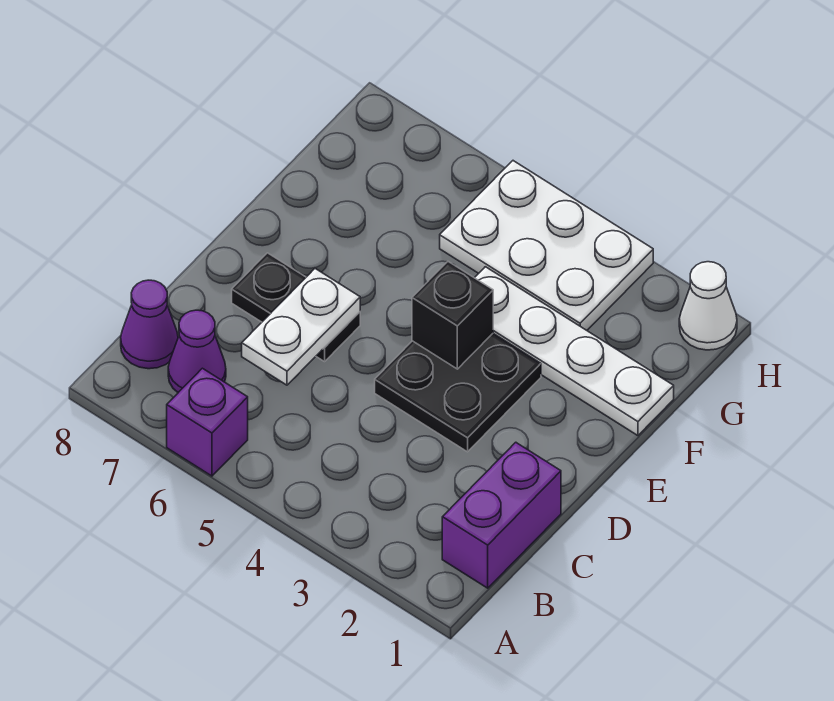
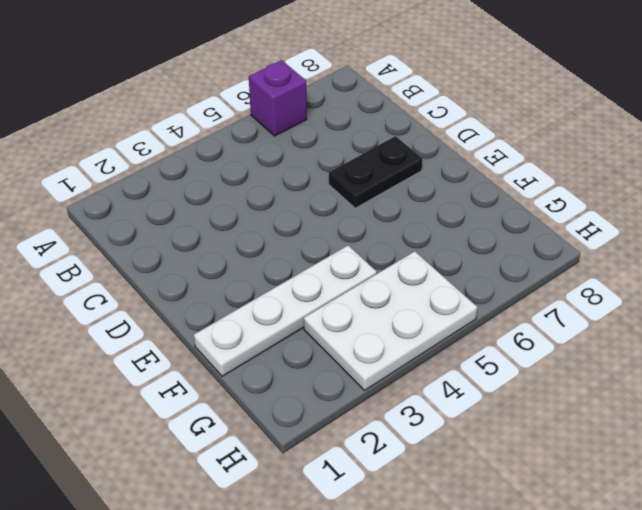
none -> purple 1x2 brick [442,442,561,588]
none -> purple 1x1 cone [168,310,226,393]

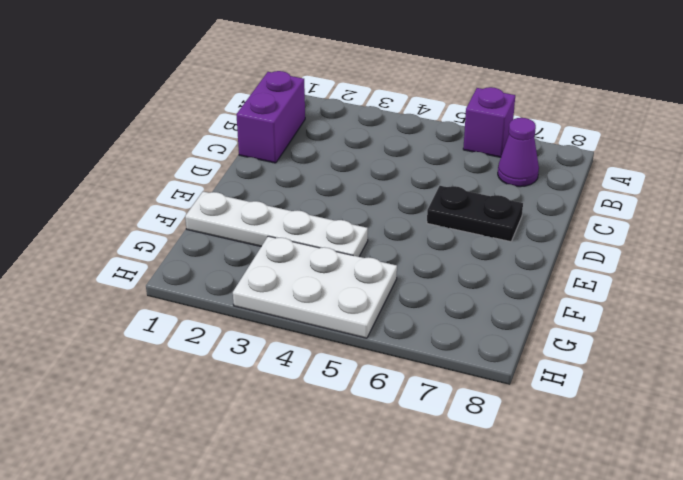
none -> purple 1x1 cone [121,280,178,369]
none -> black 2x2 plate [375,334,541,452]

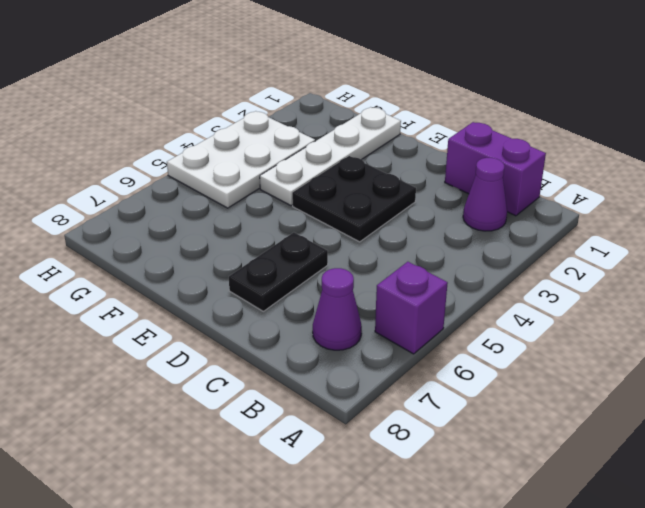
purple 1x1 cone [463,158,507,231] -> purple 1x1 cone moved to [121,280,178,369]
none -> white 1x1 cone [679,262,737,350]
none -> white 1x2 plate [242,269,360,385]

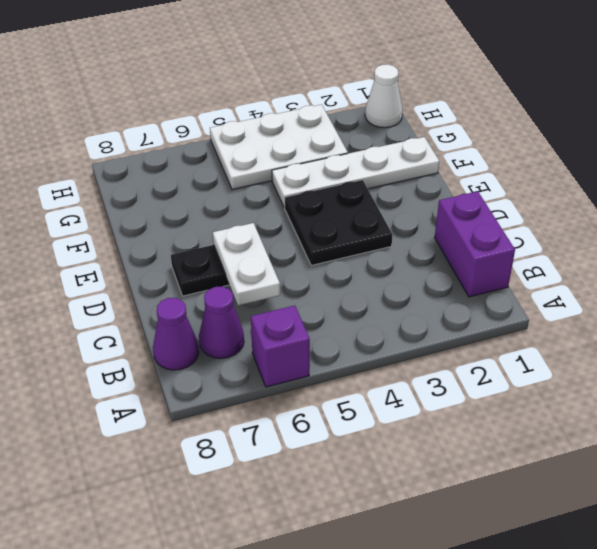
none -> black 1x1 brick [412,262,493,369]

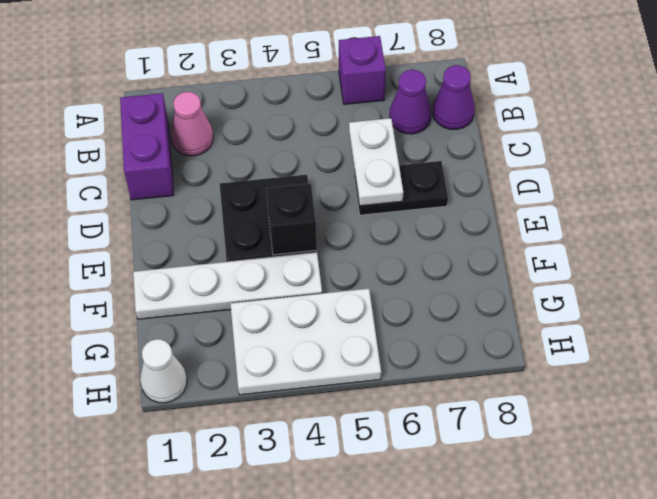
pink 1x1 cone [171,92,213,156] -> none

